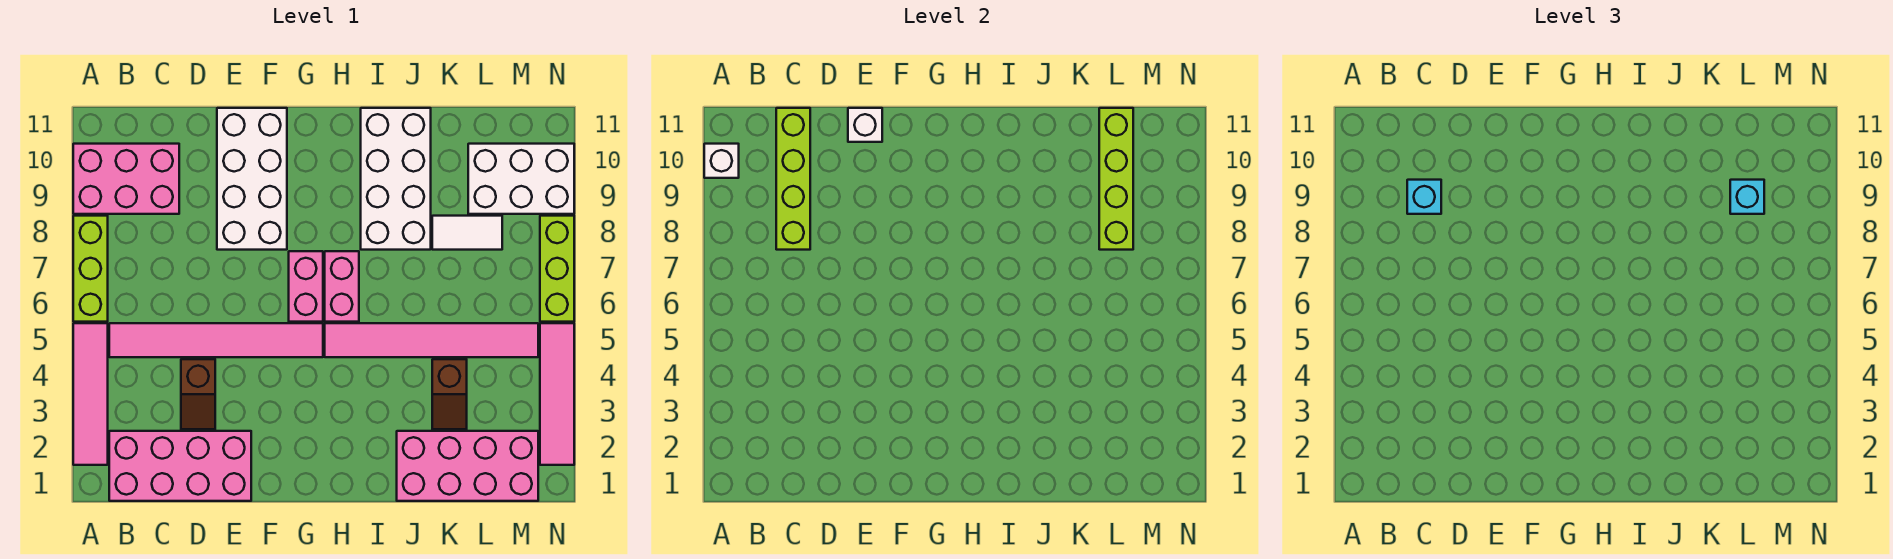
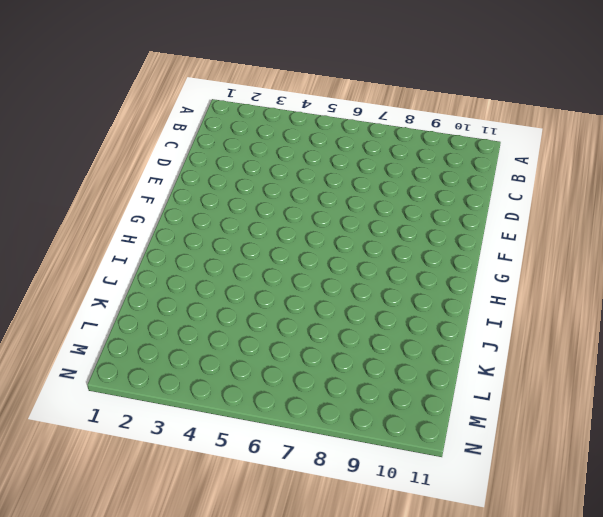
none -> pink 1x4 tile [73,323,108,465]
none -> lime 1x3 brick [73,216,108,322]
none -> pink 2x3 brick [73,144,179,214]

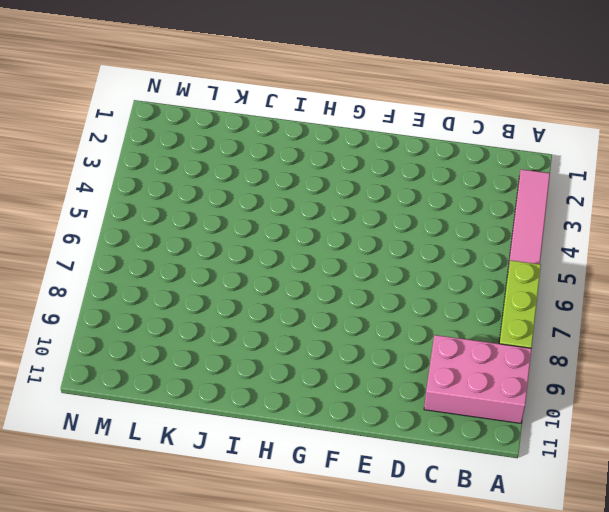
none -> pink 2x4 brick [109,431,251,501]
none -> pink 1x6 tile [109,323,323,357]
none -> brown 1x2 slope [181,359,215,429]

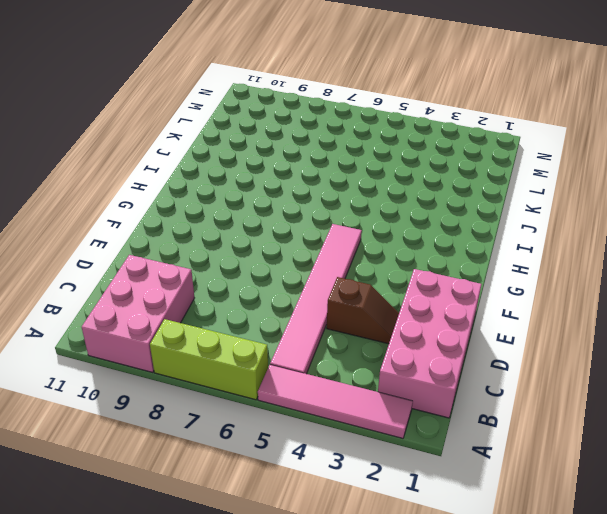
none -> white 2x4 brick [217,108,287,250]
none -> pink 1x2 brick [289,251,323,322]
none -> pink 1x6 tile [325,323,538,357]

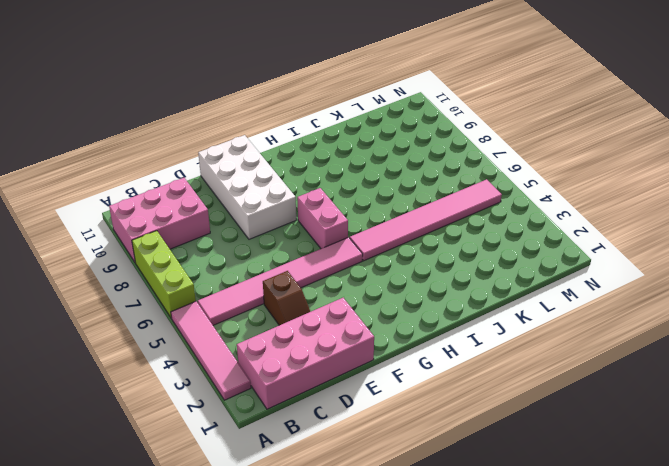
none -> pink 1x2 brick [325,251,359,322]
none -> white 2x4 brick [361,108,431,250]
none -> pink 2x4 brick [397,431,538,501]

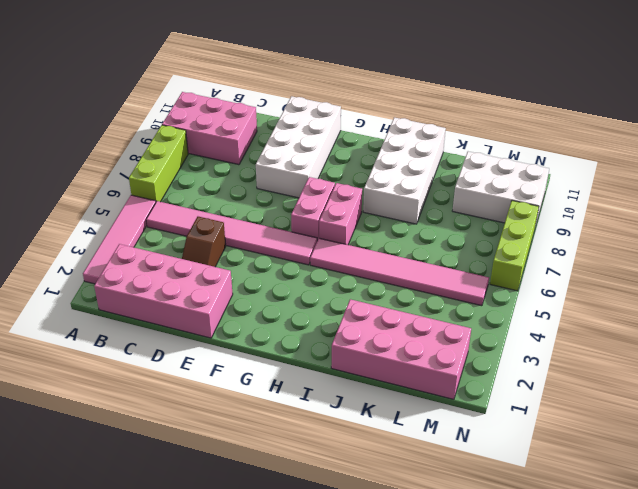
none -> brown 1x2 slope [432,359,467,429]
none -> white 1x2 tile [432,216,502,250]
none -> pink 1x4 tile [540,323,574,465]

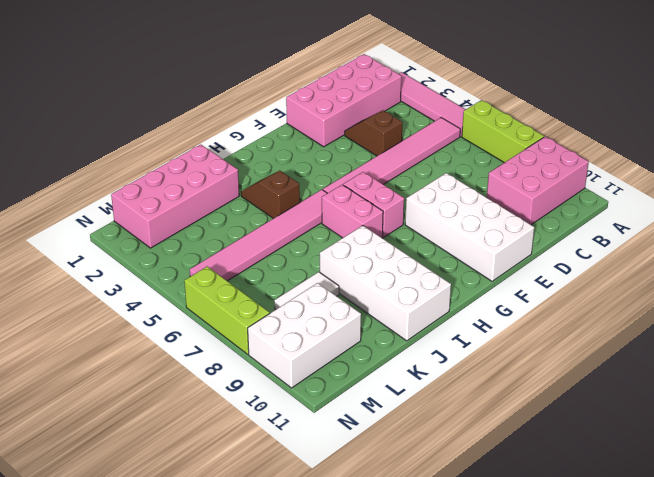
brown 1x2 slope [241,171,300,219] -> brown 1x2 slope moved to [432,359,467,429]
none -> pink 1x4 tile [540,323,574,465]
none -> white 1x1 brick [704,144,739,178]
none -> lime 1x4 brick [776,108,810,250]

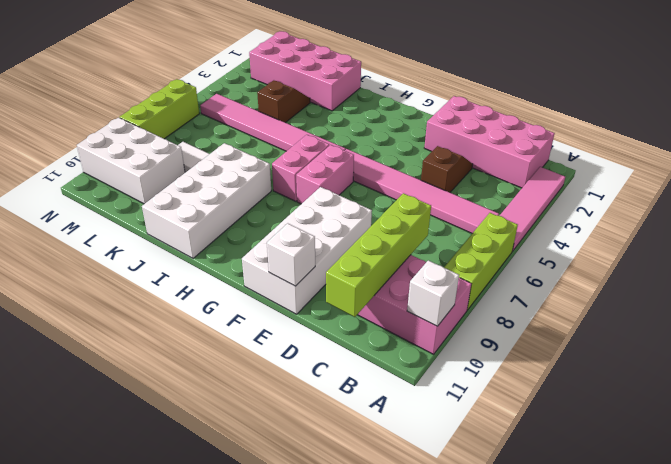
none -> pink 1x4 tile [540,323,574,465]
none -> lime 1x4 brick [1099,108,1133,250]
none -> cyan 1x1 brick [1407,180,1441,214]

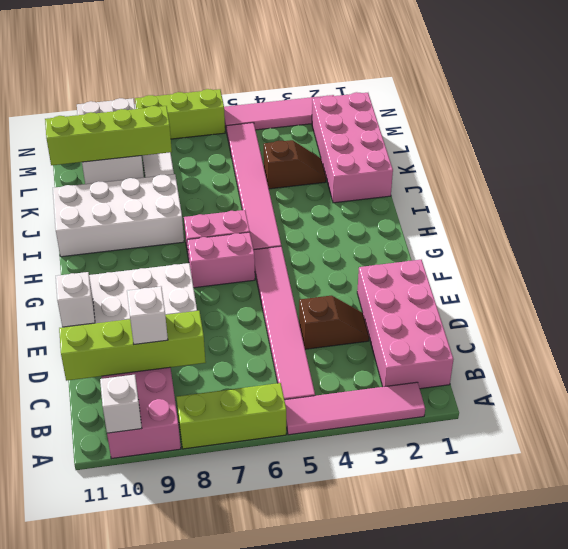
white 1x1 brick [127,286,168,344] -> cyan 1x1 brick [1407,180,1441,214]
none -> cyan 1x1 brick [1730,180,1764,214]

